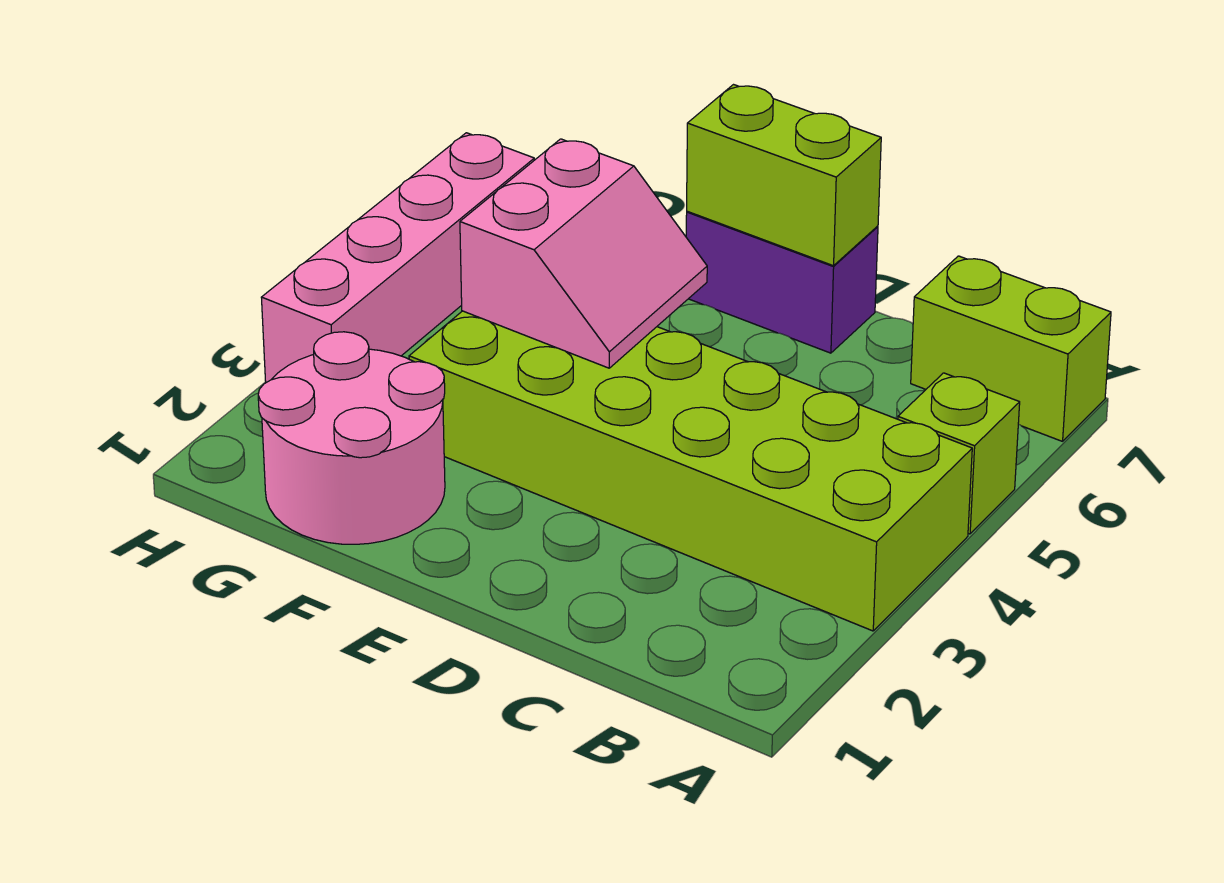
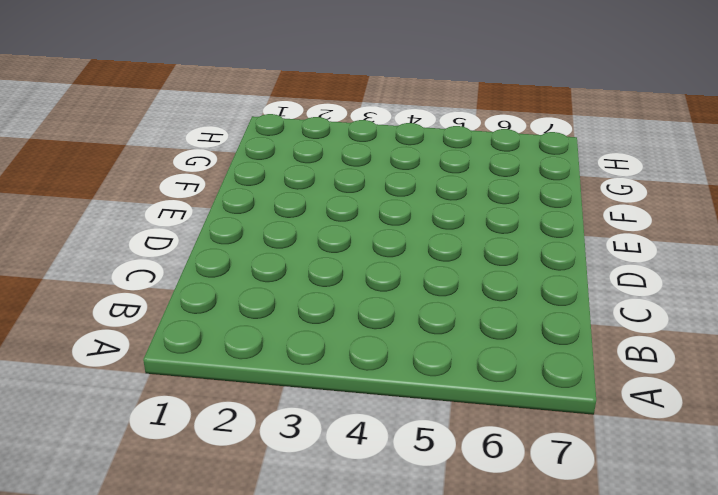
none -> lime 2x6 brick [409,311,972,631]
none -> lime 1x1 brick [898,373,1020,534]

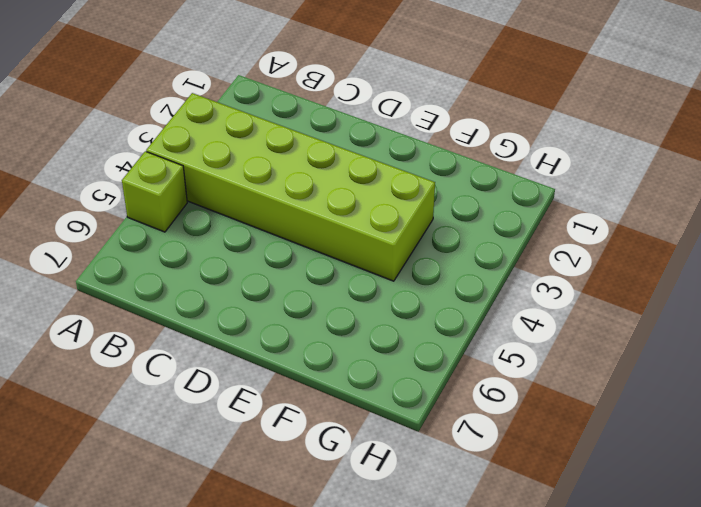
none -> lime 1x2 brick [911,256,1111,441]
none -> purple 1x2 brick [686,211,878,353]

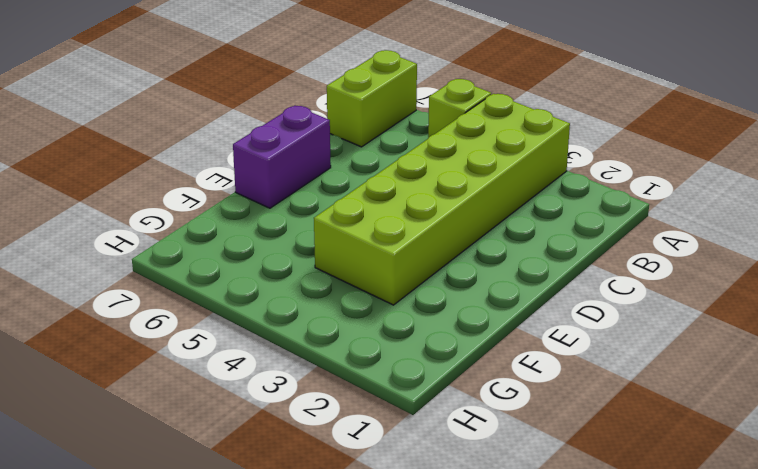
none -> pink 2x2 round brick [258,332,445,544]
none -> pink 1x4 brick [261,133,534,383]

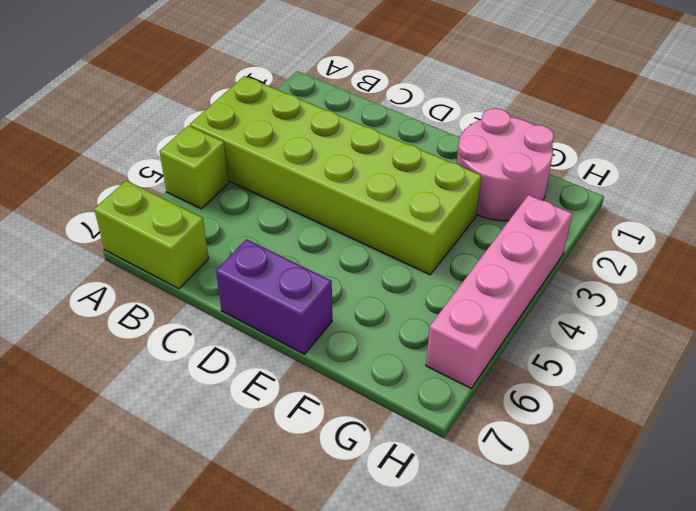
none -> lime 1x2 brick [687,85,881,266]
none -> pink 2x2 slope [460,139,707,368]

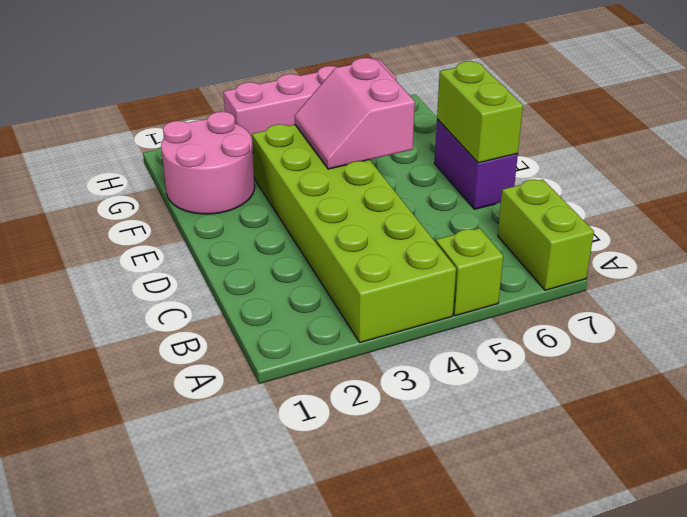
pink 2x2 slope [295,58,415,169] -> pink 2x2 slope turned to [460,139,707,368]

